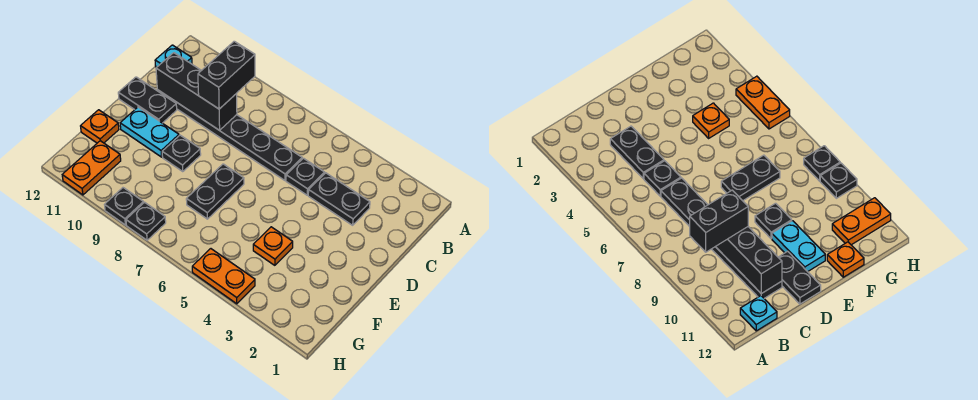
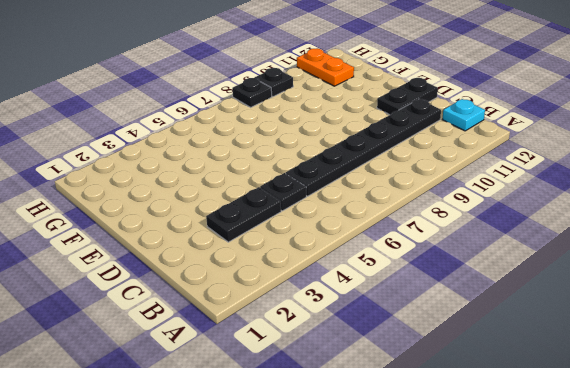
none -> black 1x2 plate [186,164,244,219]
none -> black 1x1 plate [162,135,201,172]
none -> cyan 1x2 plate [120,107,179,157]

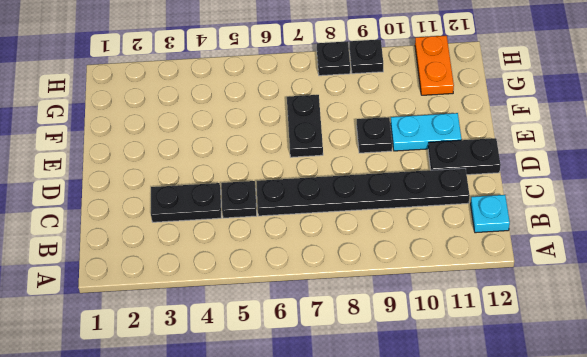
none -> orange 1x1 plate [253,227,293,265]
none -> orange 1x1 plate [81,110,119,143]
none -> orange 1x2 plate [192,249,255,304]

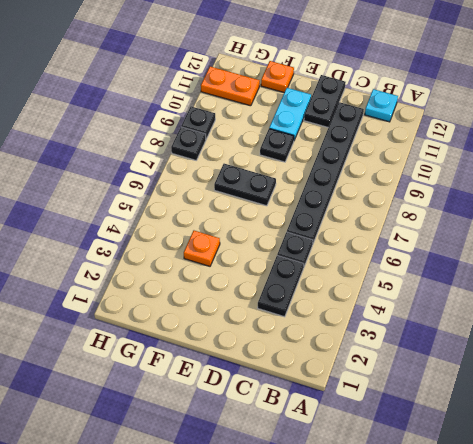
none -> orange 1x2 plate [192,249,255,304]
none -> black 1x3 brick [156,53,237,130]
none -> black 1x2 brick [198,41,255,109]

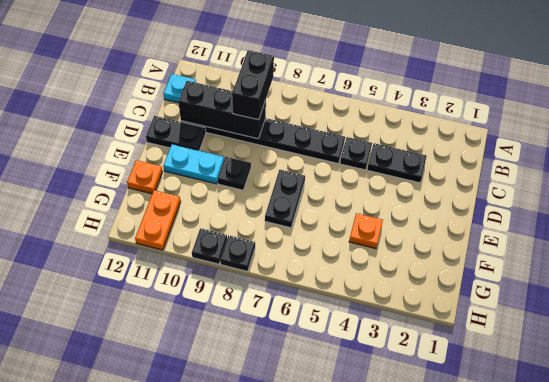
none -> orange 1x2 plate [192,249,255,304]

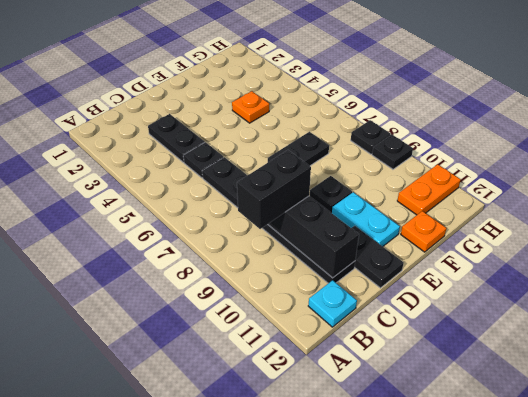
none -> orange 1x2 plate [192,249,255,304]

